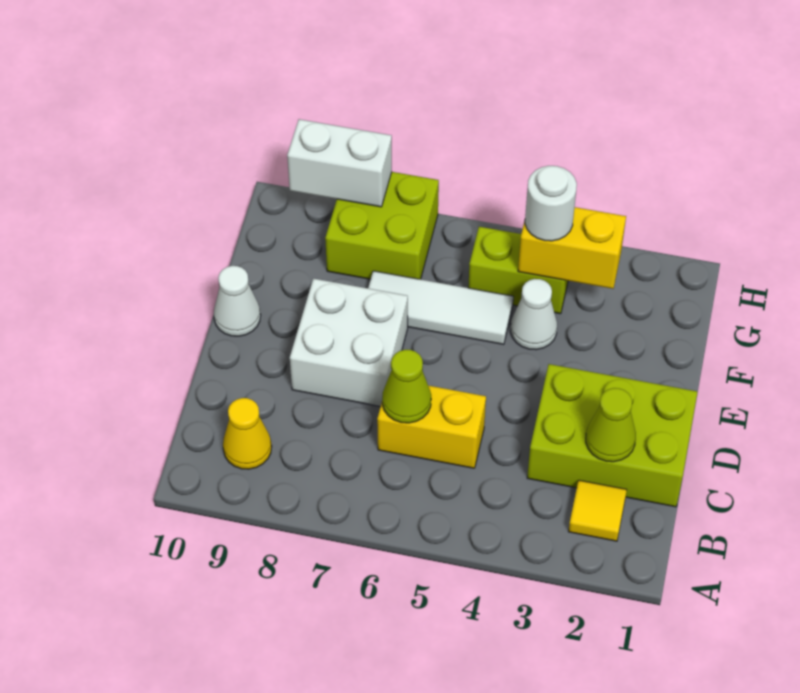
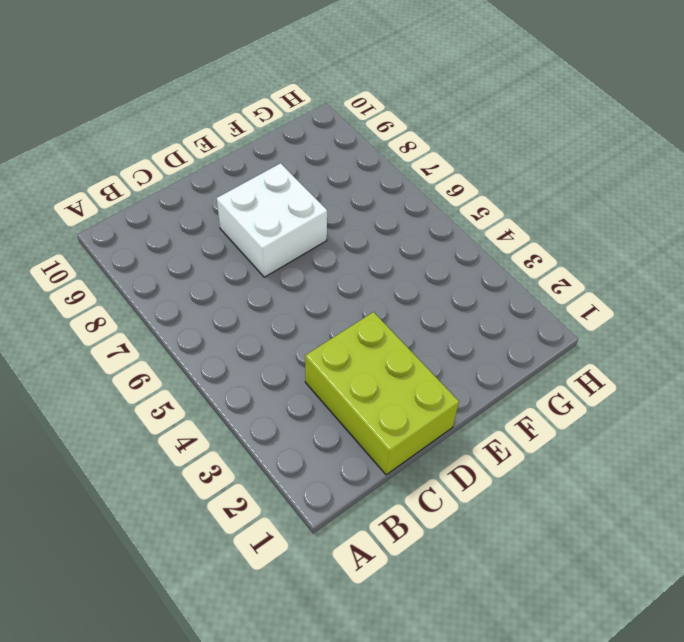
none -> yellow 1x1 tile [569,480,627,541]
none -> yellow 1x1 cone [223,398,272,469]
none -> yellow 1x2 brick [377,386,486,468]

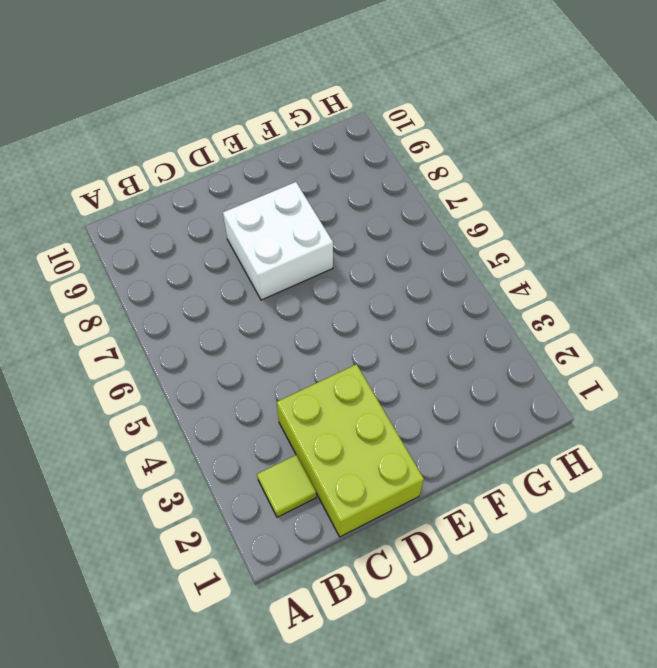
lime 1x1 tile [257,455,316,517] -> yellow 1x1 tile [569,480,627,541]
none -> yellow 1x1 cone [223,398,272,469]
none -> yellow 1x2 brick [377,386,486,468]
none -> white 1x1 cone [214,266,261,336]

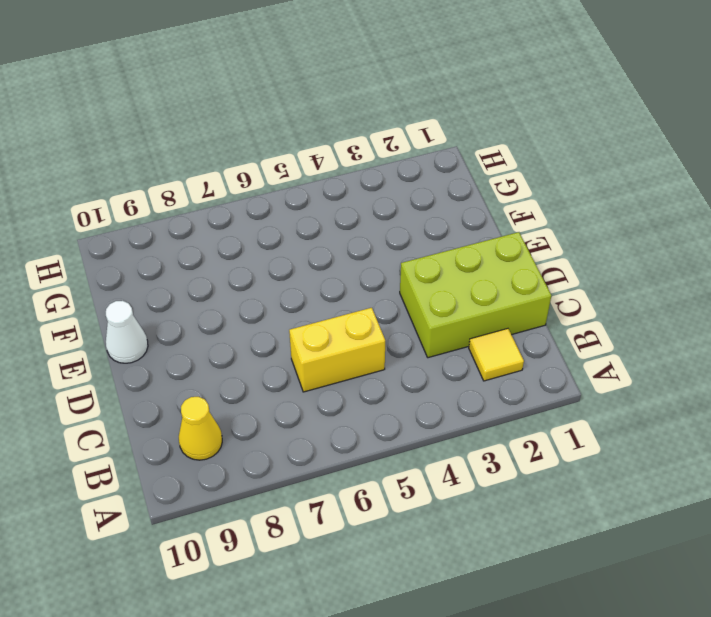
none -> white 2x2 brick [290,278,408,407]
none -> white 1x1 cone [510,279,557,350]
none -> white 1x3 tile [368,271,513,344]

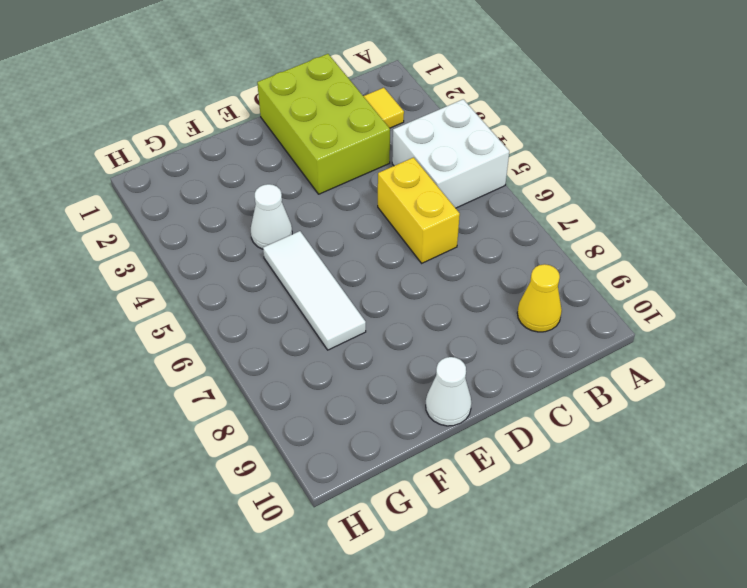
white 2x2 brick [392,99,509,208] -> white 2x2 brick moved to [290,278,408,407]
none -> lime 1x2 brick [468,227,568,314]
none -> lime 2x2 brick [325,172,439,279]
none -> lime 1x1 cone [586,388,636,462]

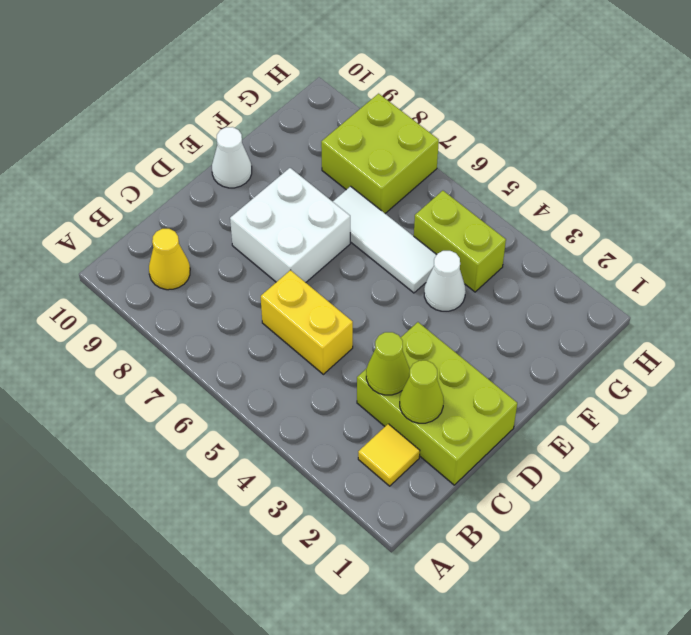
lime 1x1 cone [366,332,410,395] -> lime 1x1 cone moved to [382,350,431,423]
none -> yellow 1x2 brick [518,207,626,289]
none -> white 1x2 brick [287,119,392,207]
none -> white 1x1 round brick [525,166,577,241]

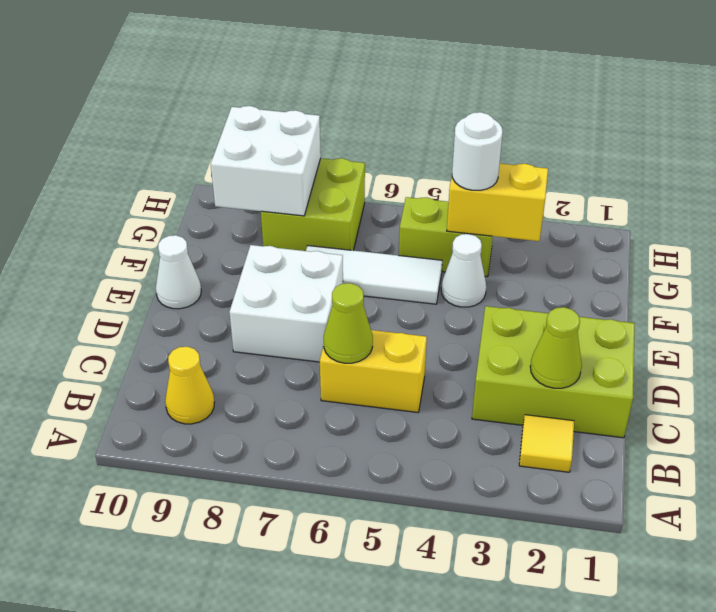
white 2x2 brick [211,106,321,216] -> white 1x2 brick [287,119,392,207]

